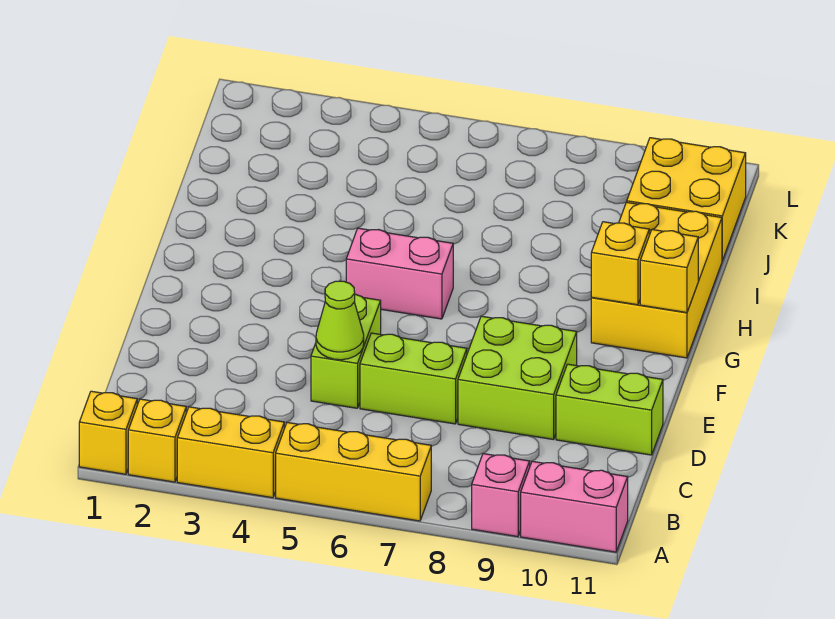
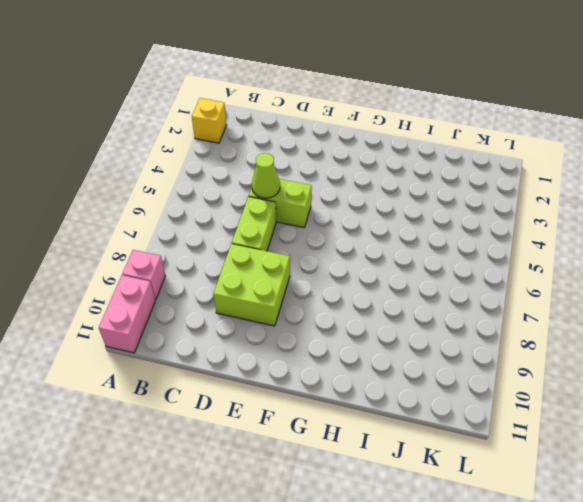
none -> yellow 1x1 brick [79,391,137,474]
none -> yellow 1x2 brick [177,407,284,498]
none -> yellow 1x3 brick [276,422,431,521]

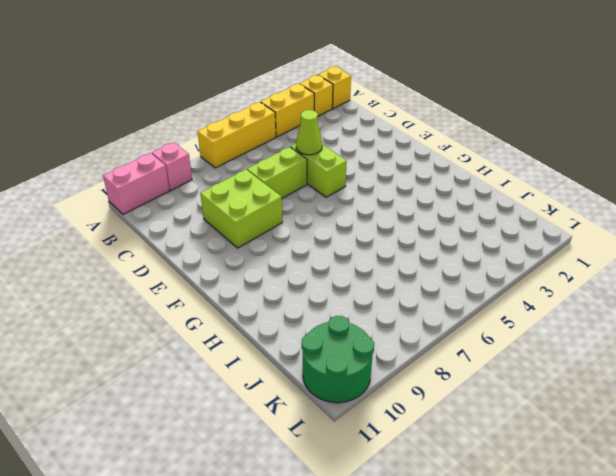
green 2x2 round brick [302,316,374,403] -> yellow 2x2 brick [627,138,746,261]
none -> lime 1x2 brick [556,364,663,455]
none -> pink 1x2 brick [346,228,453,319]
none -> yellow 2x3 brick [591,202,722,358]

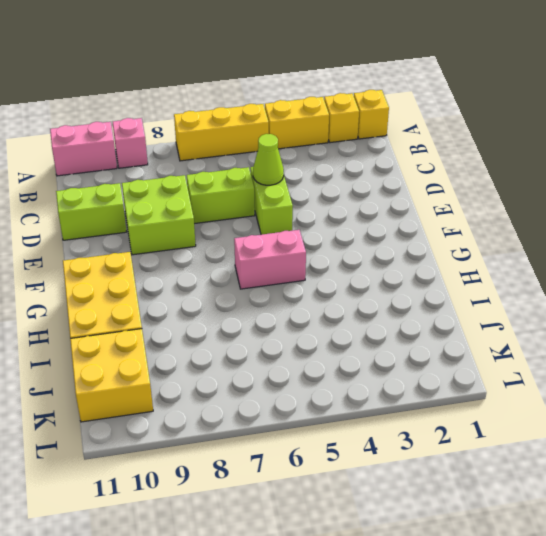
none -> yellow 1x1 brick [591,222,649,305]
none -> yellow 1x1 brick [640,229,698,313]

